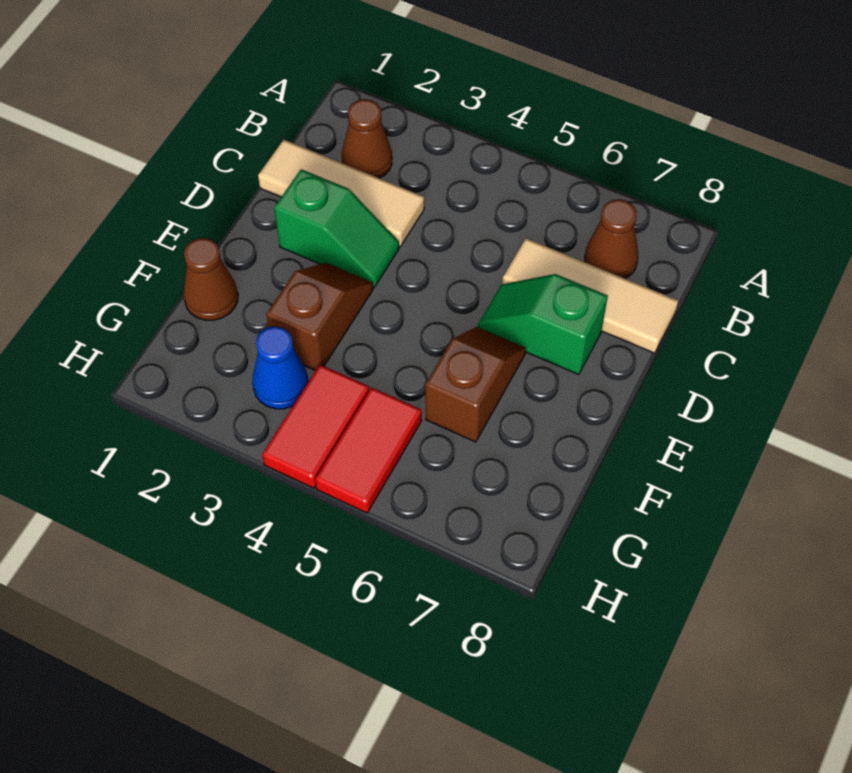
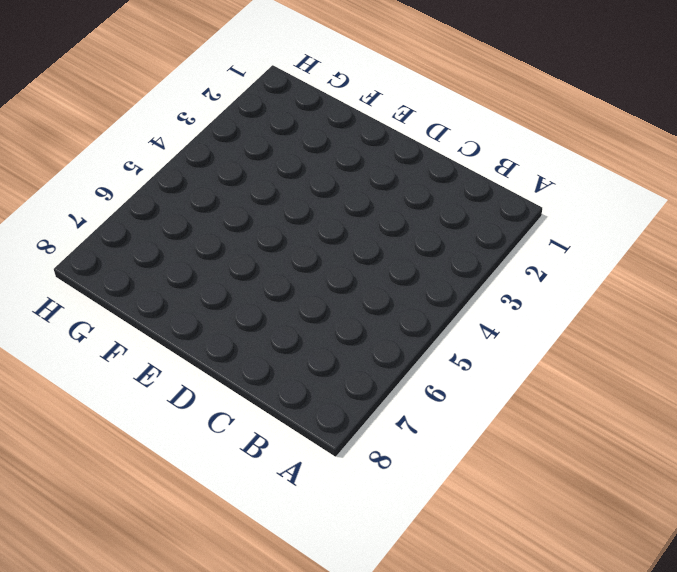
none -> brown 1x1 cone [342,99,392,178]
none -> brown 1x1 cone [585,199,638,279]
none -> tan 1x3 tile [258,140,424,247]

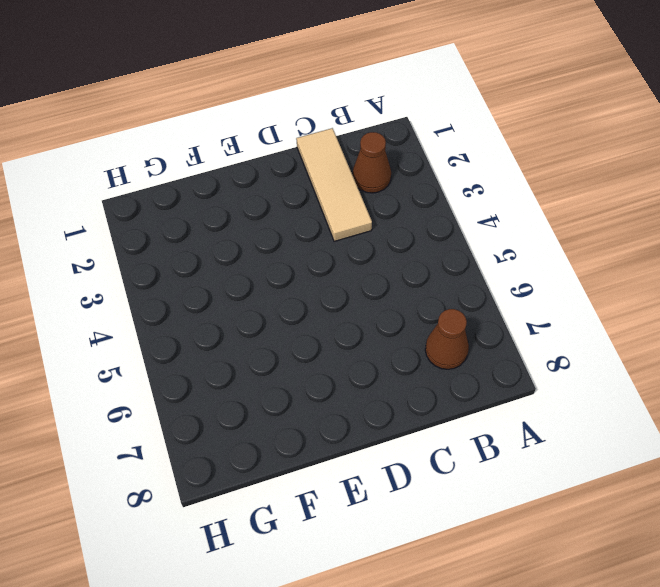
none -> tan 1x3 tile [502,238,678,353]
none -> green 1x2 slope [274,169,399,287]
none -> green 1x2 slope [478,274,608,375]

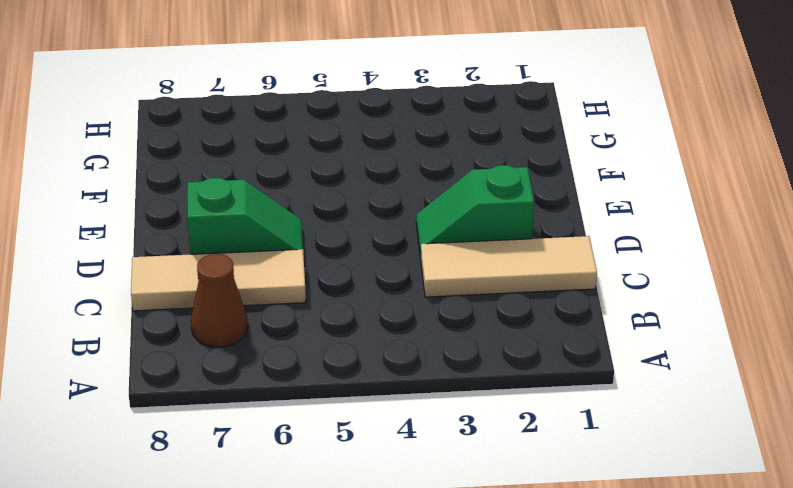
none -> brown 1x1 cone [342,99,392,178]
none -> brown 1x2 slope [266,263,373,371]
none -> brown 1x2 slope [425,327,526,442]

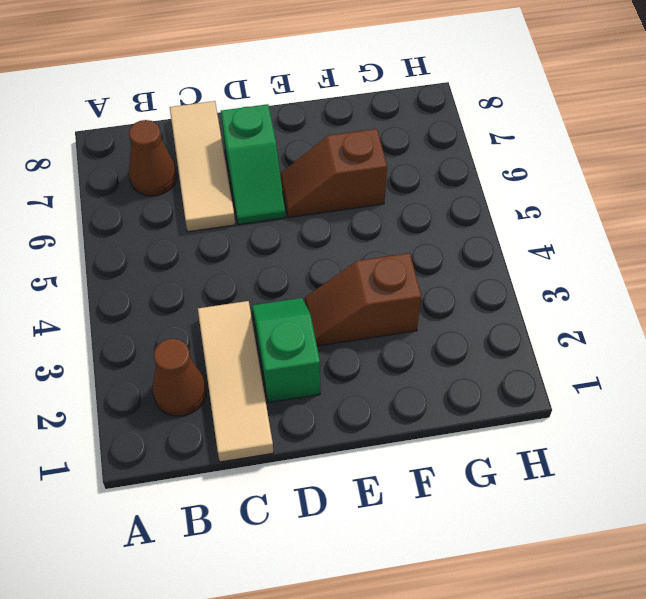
none -> brown 1x1 cone [183,238,238,320]
none -> blue 1x1 cone [252,327,309,409]
none -> red 1x2 tile [262,365,369,488]

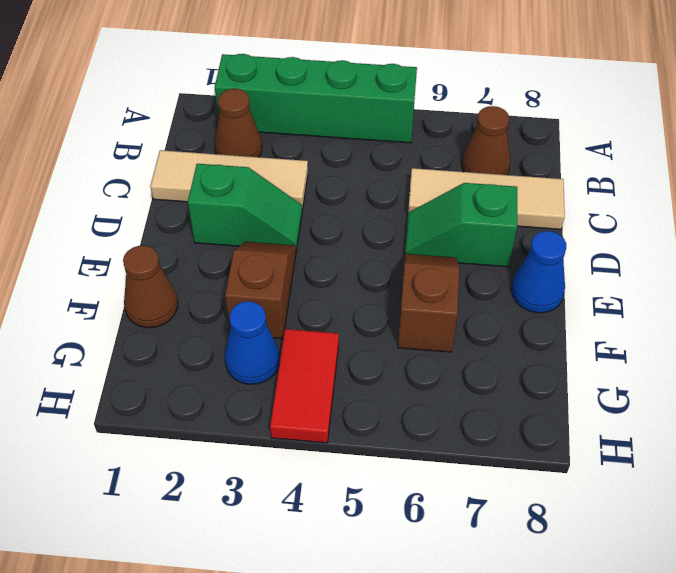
green 1x4 brick [215,54,417,143] -> none
blue 1x1 cone [511,231,566,313] -> none
none -> red 1x2 tile [315,388,422,513]

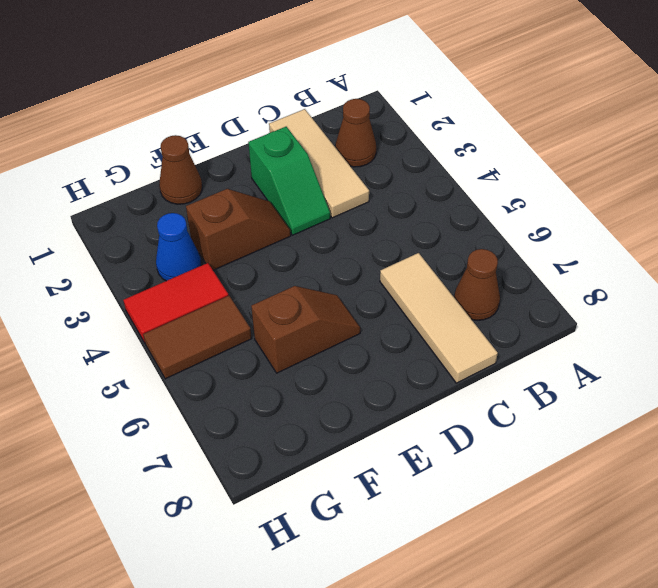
brown 1x2 tile [143,296,252,379] -> red 1x2 tile [315,388,422,513]
none -> green 1x2 slope [478,274,608,375]

